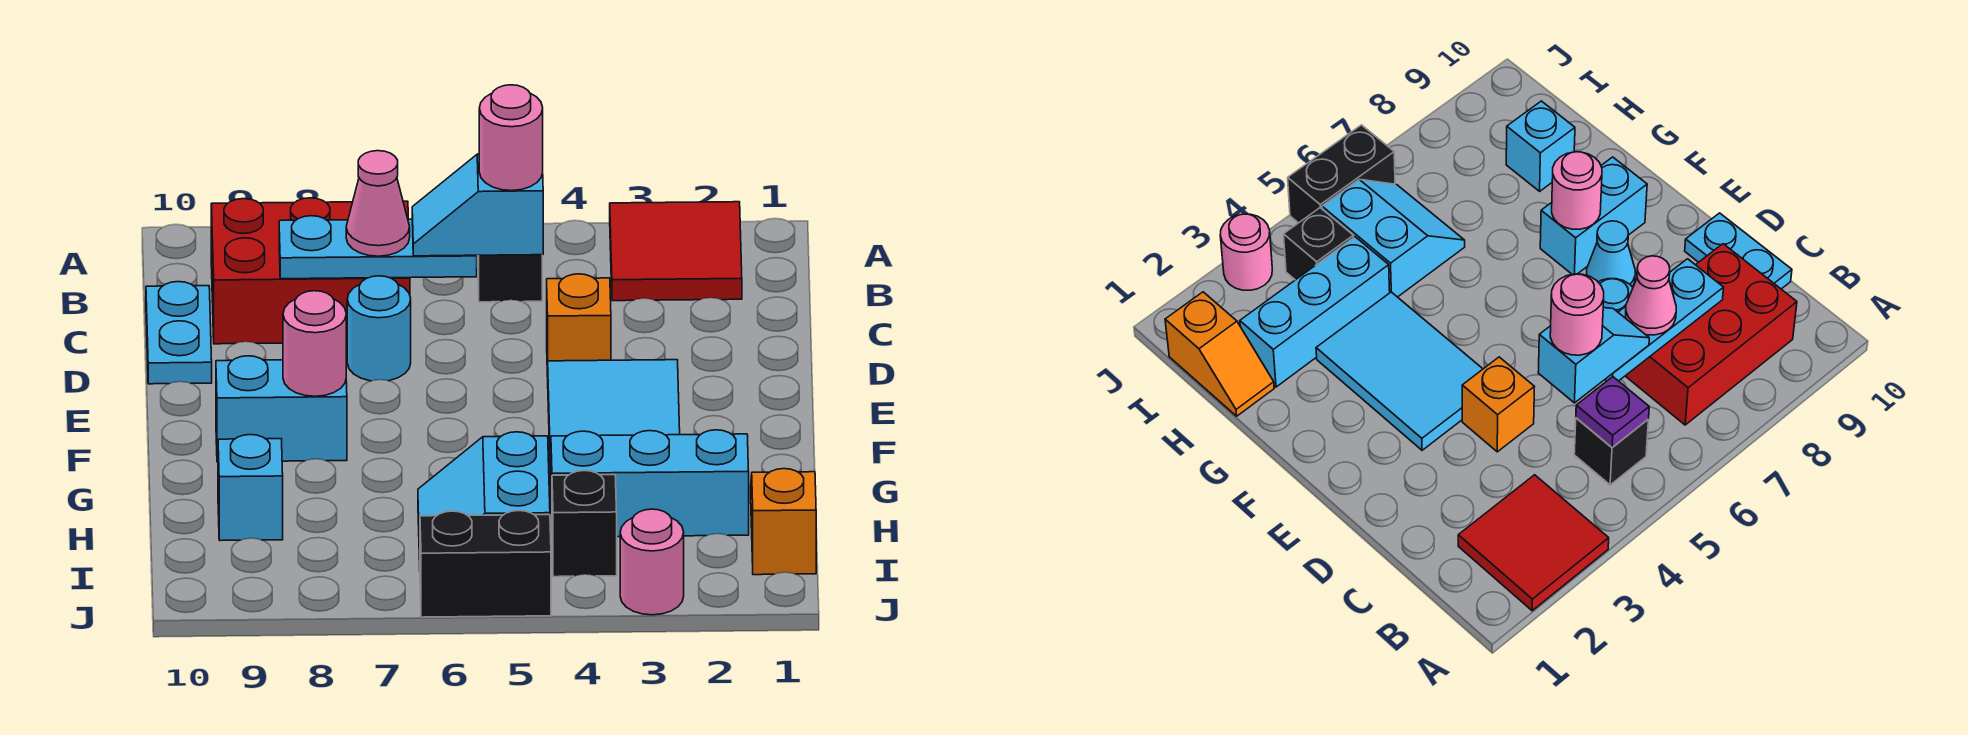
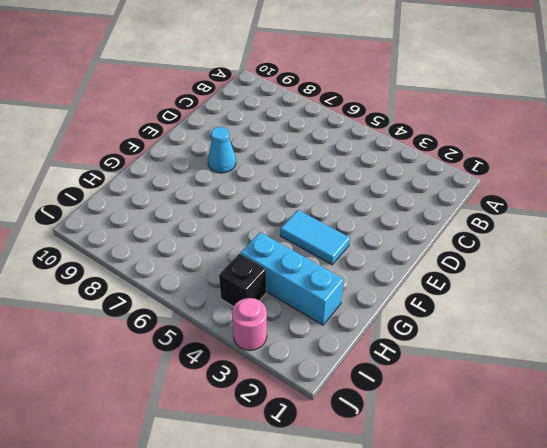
cyan 1x2 tile [280,210,350,265] -> cyan 2x3 tile [548,360,680,483]
none -> red 2x2 tile [610,202,742,301]
none -> black 1x1 brick [478,255,542,302]
none -> red 2x3 brick [211,198,410,344]

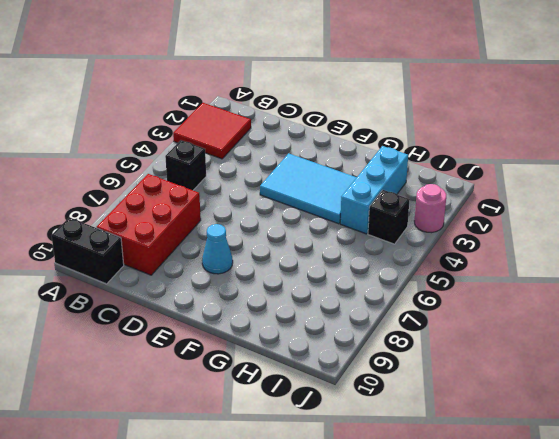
black 1x2 brick [51,217,124,284] -> black 1x2 brick turned to [420,511,551,617]
none -> cyan 1x2 plate [146,282,212,384]
none -> orange 1x1 brick [547,274,611,377]
none -> cyan 1x1 round brick [347,276,411,381]

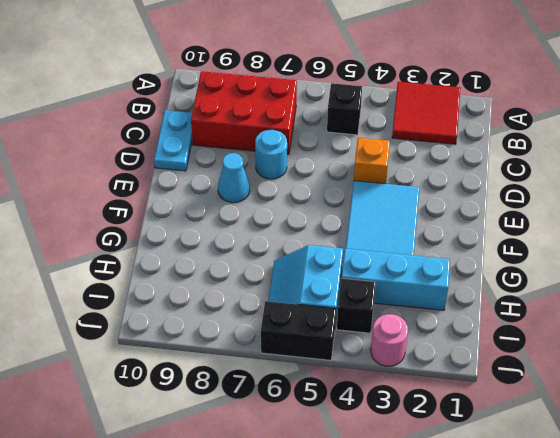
none -> cyan 1x2 brick [216,356,347,462]
none -> orange 1x2 slope [751,469,816,575]
none -> cyan 1x1 brick [218,435,283,541]

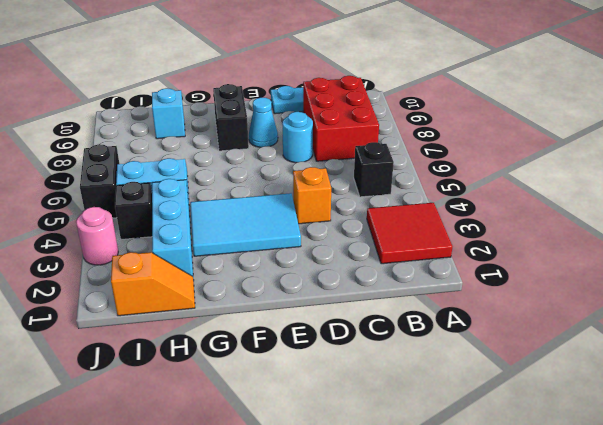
black 1x2 brick [213,84,249,151] -> cyan 1x2 brick [216,356,347,462]
none -> purple 1x1 plate [1576,377,1649,448]
none -> cyan 1x3 plate [279,216,477,279]
none -> pink 1x1 round brick [283,291,346,396]

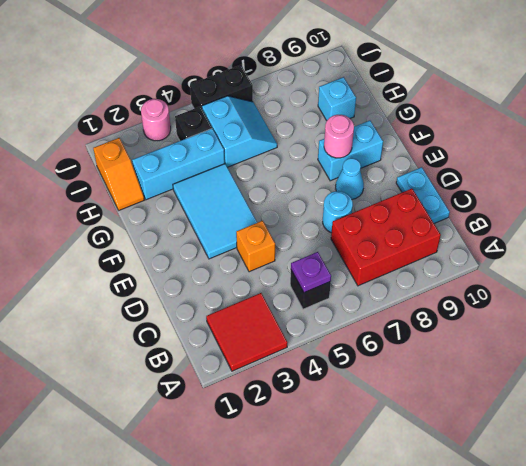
none -> cyan 1x3 plate [279,216,477,279]
none -> cyan 1x2 slope [412,154,543,256]
none -> pink 1x1 cone [346,151,410,256]

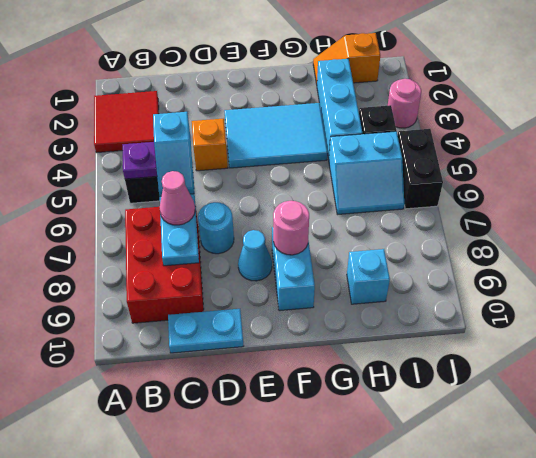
none -> pink 1x1 round brick [479,85,543,191]

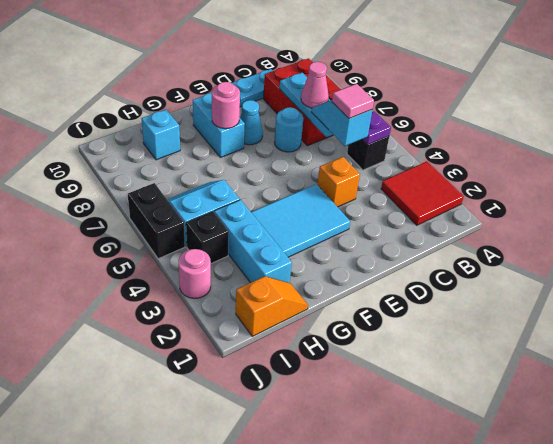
pink 1x1 tile [332,84,374,119] -> pink 1x1 round brick [479,85,543,191]

